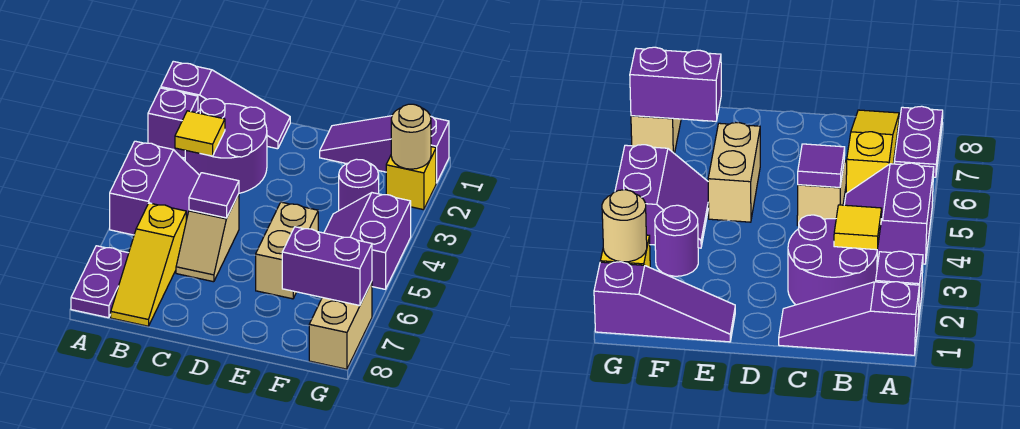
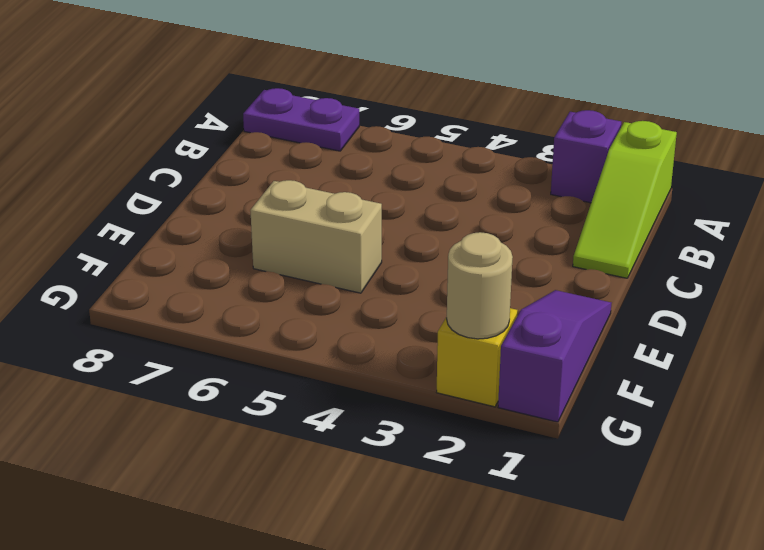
lime 1x3 slope [573,121,677,278] -> purple 1x3 slope [161,61,290,149]
none -> purple 2x2 slope [110,141,200,235]
none -> purple 2x2 round brick [185,99,267,193]
none -> yellow 1x3 slope [111,203,186,326]

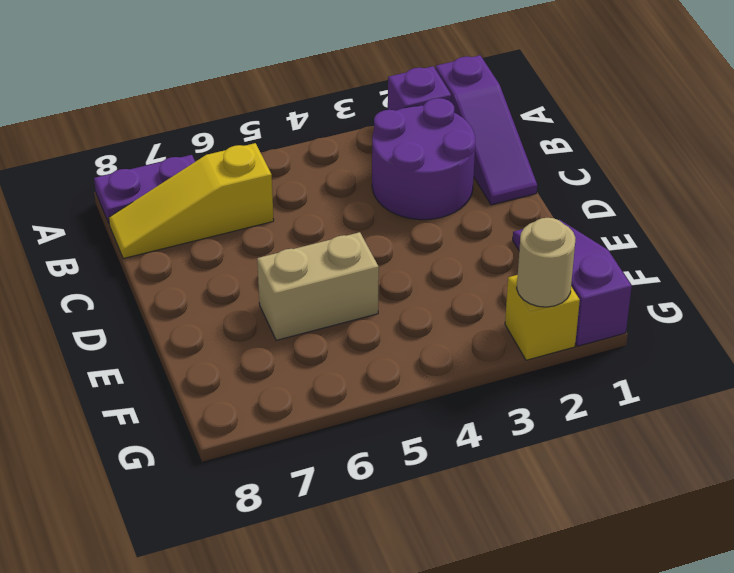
none -> purple 2x2 slope [110,141,200,235]
none -> tan 1x2 slope [176,194,239,282]
none -> purple 1x1 round brick [339,159,379,210]

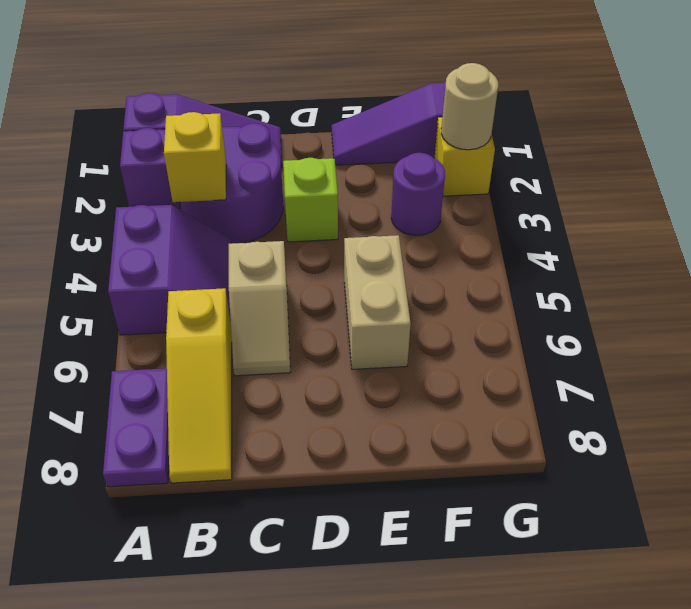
yellow 1x1 brick [164,112,226,202] -> yellow 1x1 tile [175,111,225,156]
lime 1x1 brick [283,158,338,242] -> none
none -> purple 2x2 slope [324,193,411,289]
none -> tan 1x2 brick [309,281,372,369]
none -> purple 1x1 tile [189,173,239,218]

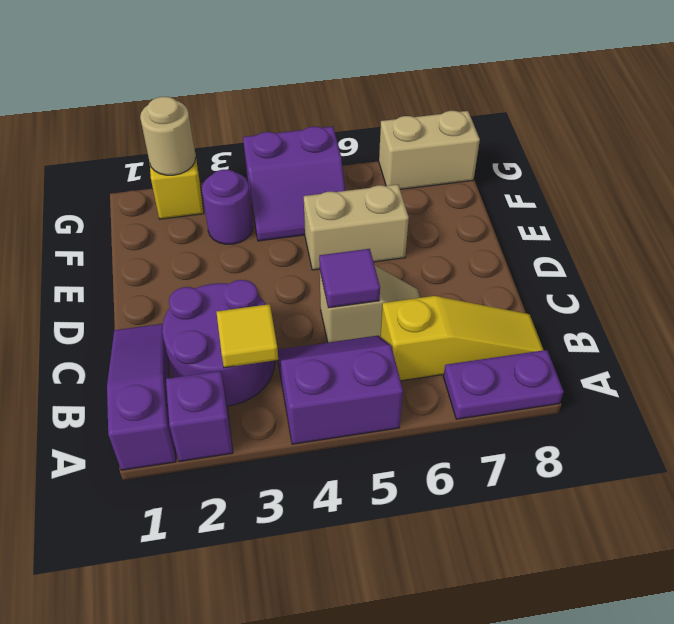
none -> purple 1x3 slope [320,116,449,183]
none -> purple 1x2 brick [282,227,372,306]

